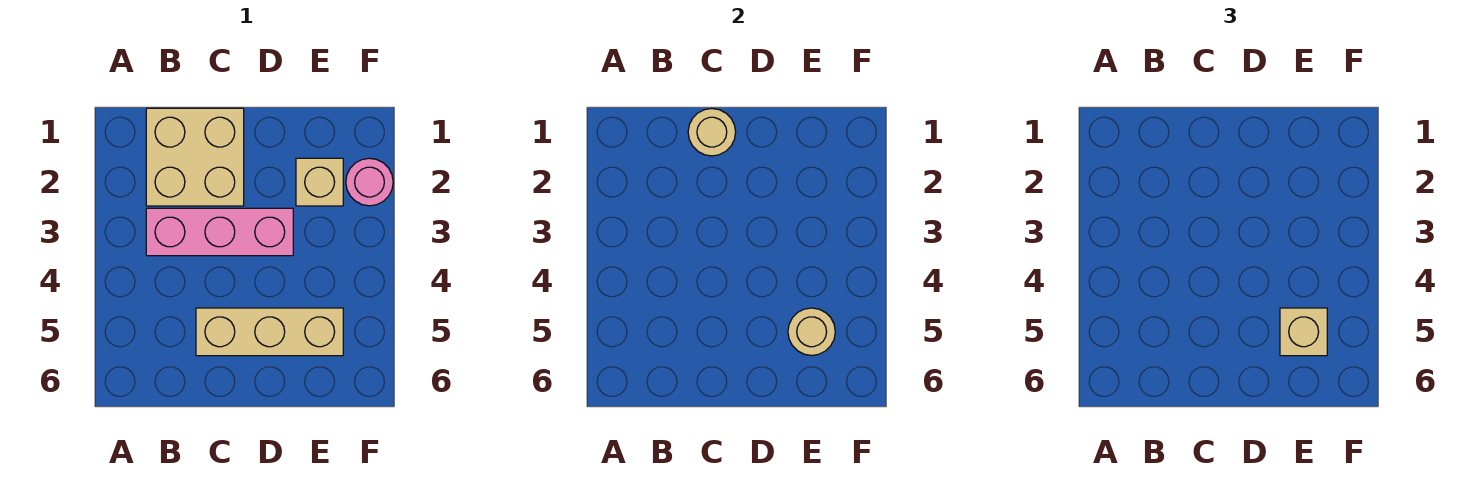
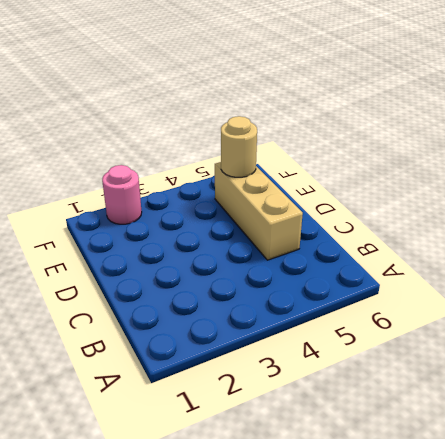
none -> tan 2x2 brick [146,108,244,206]
none -> pink 1x3 brick [146,208,293,256]

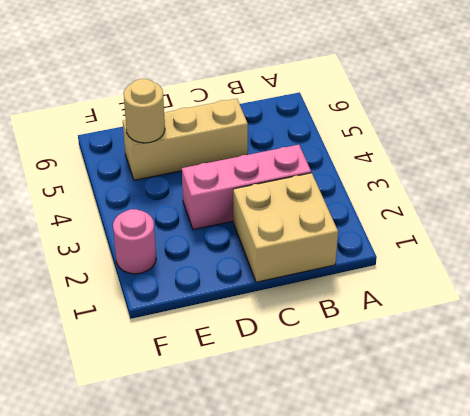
none -> tan 1x1 brick [296,158,343,206]
none -> tan 1x1 round brick [688,109,736,156]

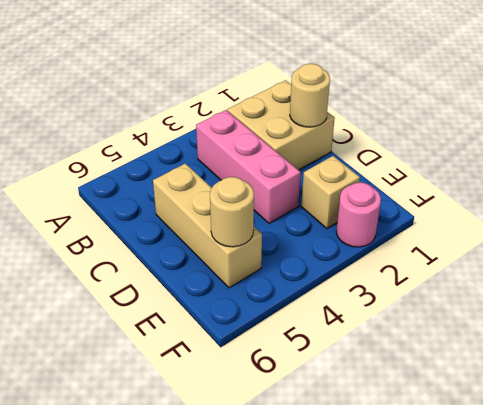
none -> tan 1x1 brick [1280,308,1327,356]

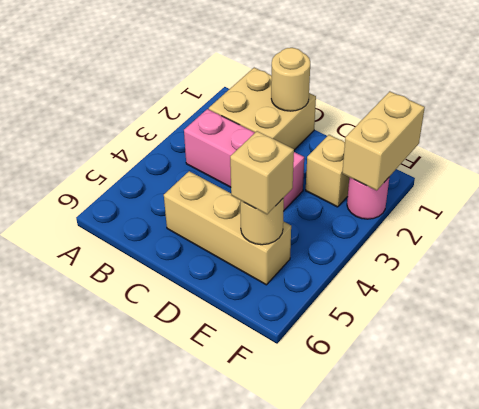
tan 1x2 brick [342,91,425,191] -> none

